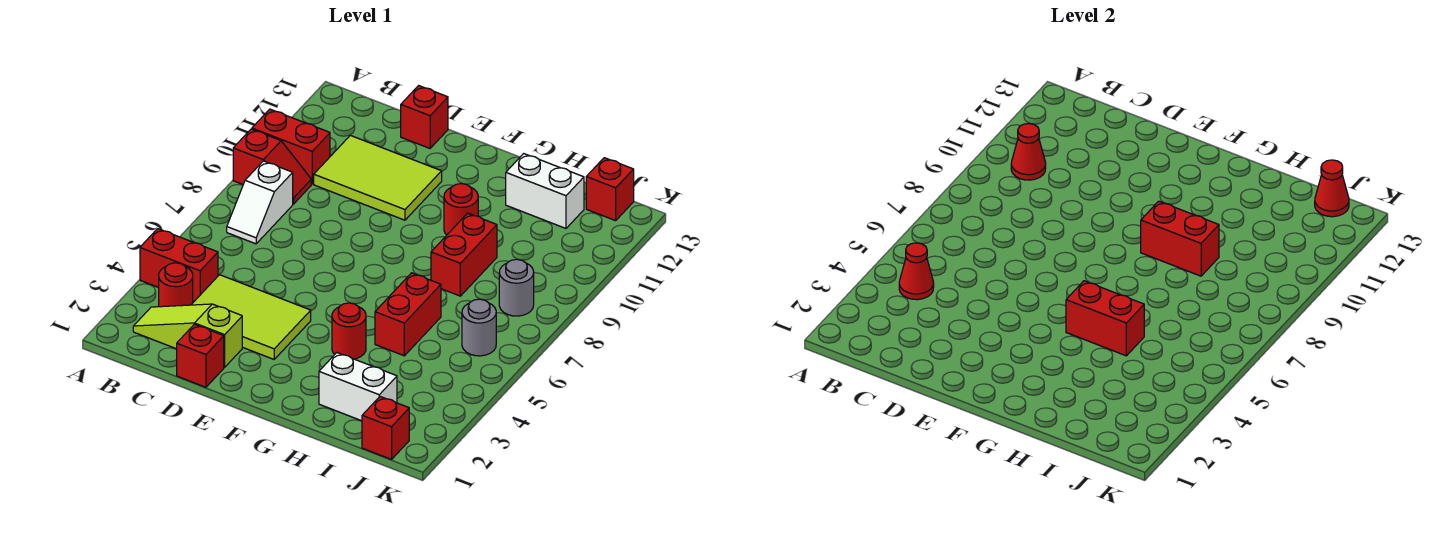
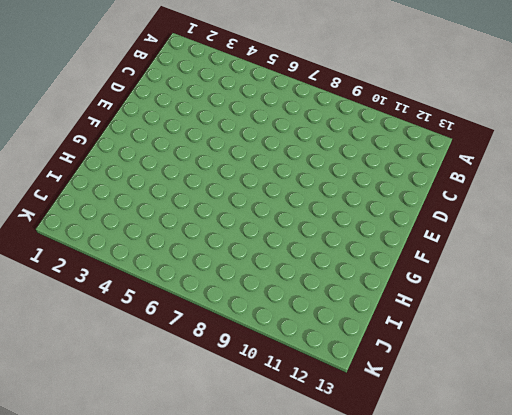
none -> red 1x2 brick [140,229,218,301]
none -> red 1x2 slope [233,129,311,204]
none -> red 1x2 brick [252,109,330,184]

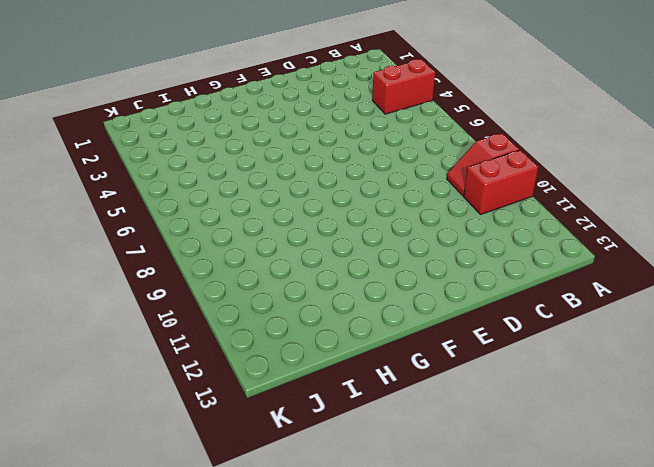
none -> lime 1x3 slope [133,304,242,367]
none -> red 1x1 round brick [159,263,193,307]
none -> white 1x2 slope [227,161,293,244]

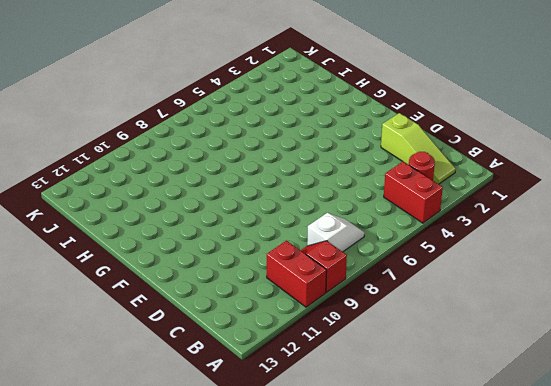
none -> lime 2x3 tile [191,275,311,359]
none -> lime 2x3 tile [314,135,442,220]
none -> red 1x1 brick [177,324,224,387]

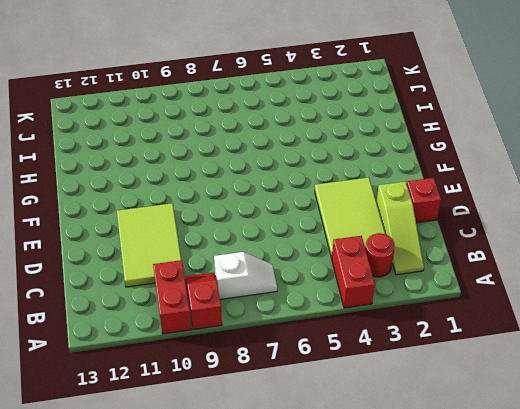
none -> red 1x1 brick [401,86,448,148]
none -> red 1x1 round brick [332,303,366,359]
none -> red 1x1 round brick [444,184,478,235]

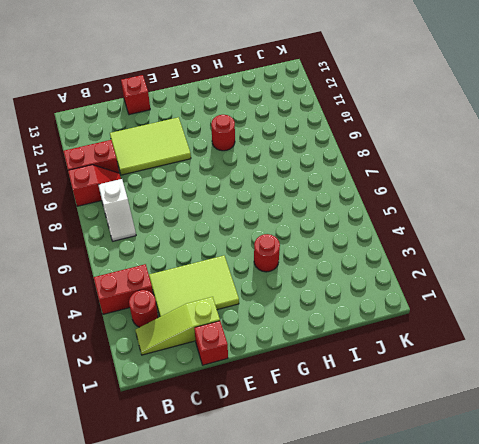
none -> white 1x2 brick [319,353,397,421]
none -> red 1x2 brick [375,273,441,356]
none -> red 1x2 brick [431,213,497,296]

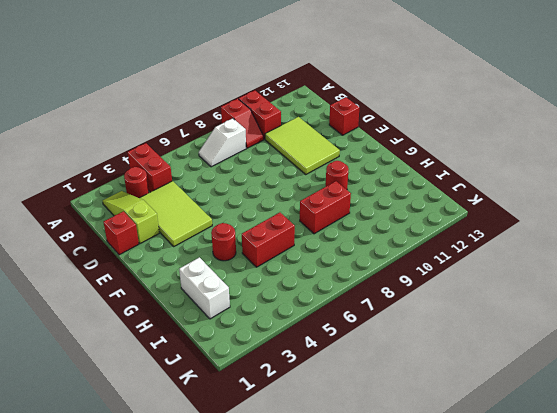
none -> white 1x2 brick [506,154,584,228]
none -> red 1x1 brick [362,397,409,459]
none -> grey 1x1 round brick [462,299,496,356]

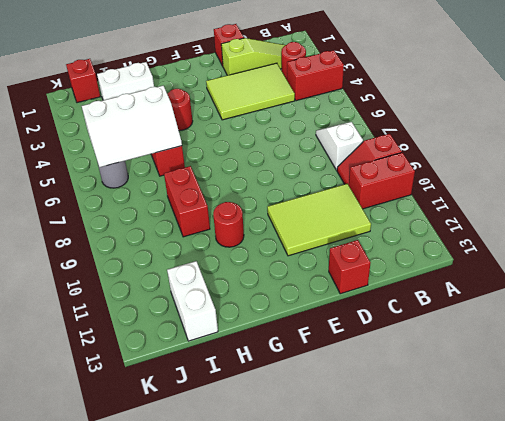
white 2x3 slope [82,86,182,167] -> red 1x2 brick [1066,281,1144,356]
white 1x2 brick [167,261,218,341] -> white 1x2 brick turned to [506,154,584,228]
none -> grey 1x1 round brick [499,259,534,316]
none -> red 1x1 brick [586,158,634,221]
none -> red 1x1 cone [899,243,934,300]

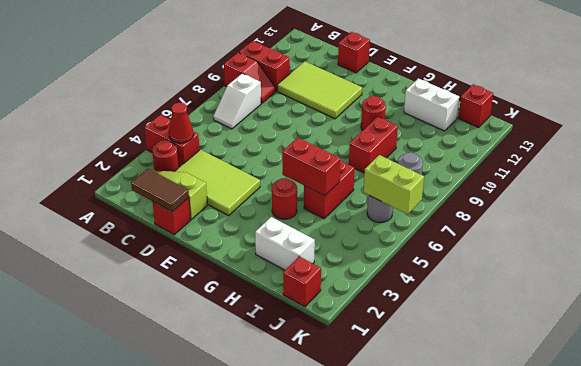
brown 1x2 tile [131,169,189,212] -> none
lime 1x2 brick [364,155,424,214] -> none
none -> red 1x1 cone [1011,123,1046,180]
none -> red 1x2 brick [1141,201,1219,276]
none -> red 1x1 cone [1315,160,1349,217]

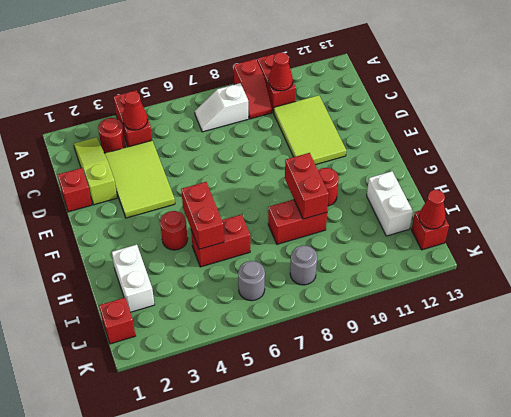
none -> red 1x1 brick [401,86,448,148]

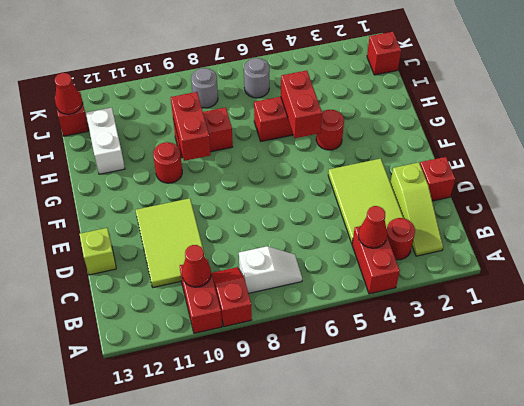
lime 1x1 brick [80,228,116,275] -> red 1x1 brick [401,86,448,148]
none -> white 1x2 brick [319,353,397,421]

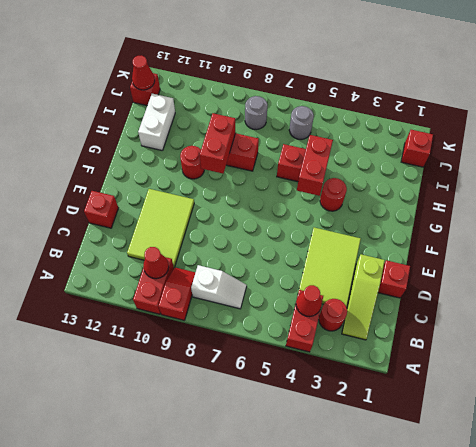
none -> white 1x2 brick [319,353,397,421]

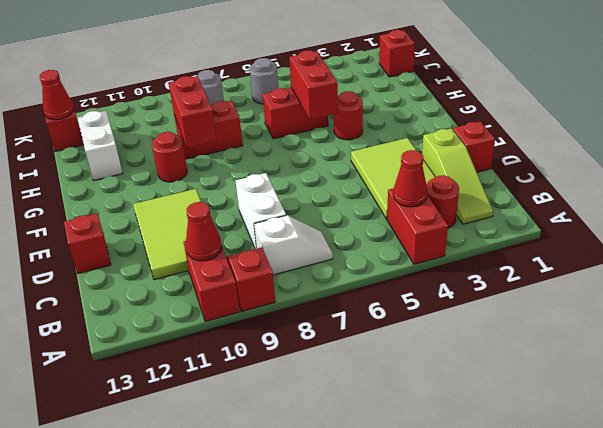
white 1x2 brick [235,173,286,249] -> white 1x2 brick moved to [319,353,397,421]

